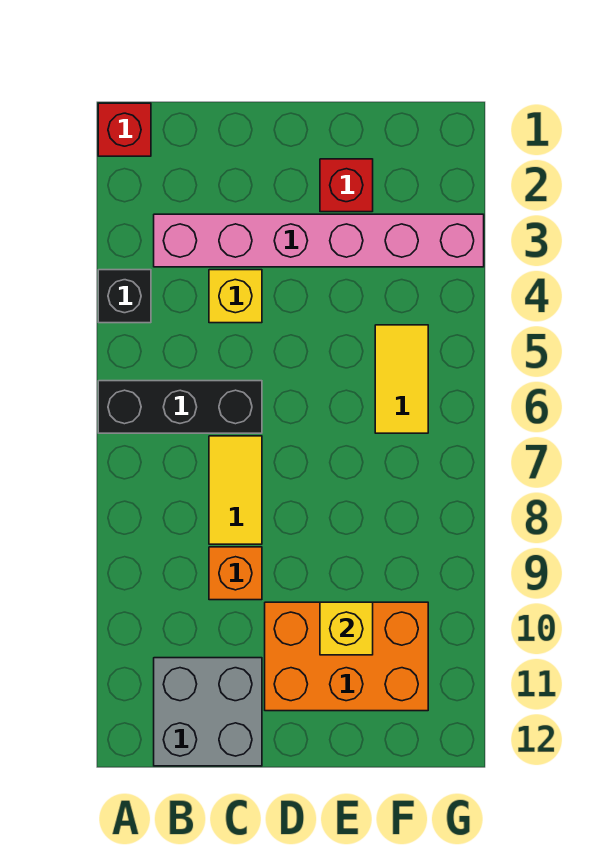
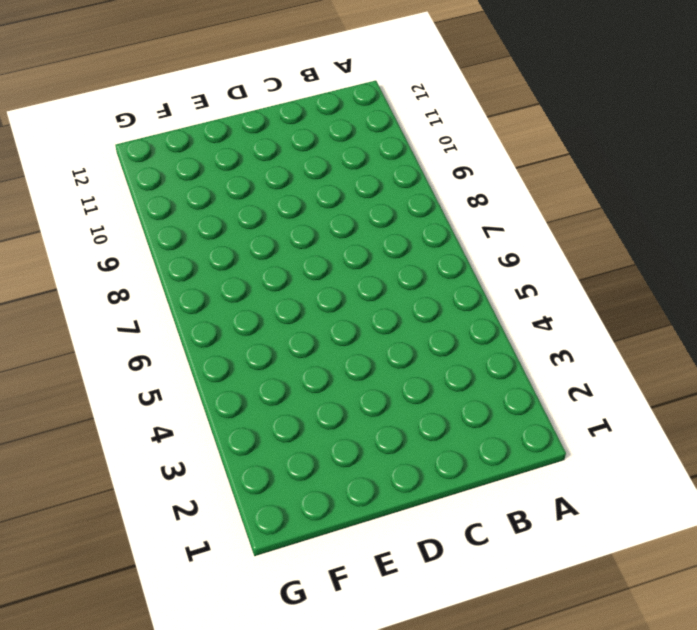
none -> red 1x1 brick [98,103,151,156]
none -> black 1x1 brick [98,270,151,323]
none -> black 1x3 brick [98,381,262,433]

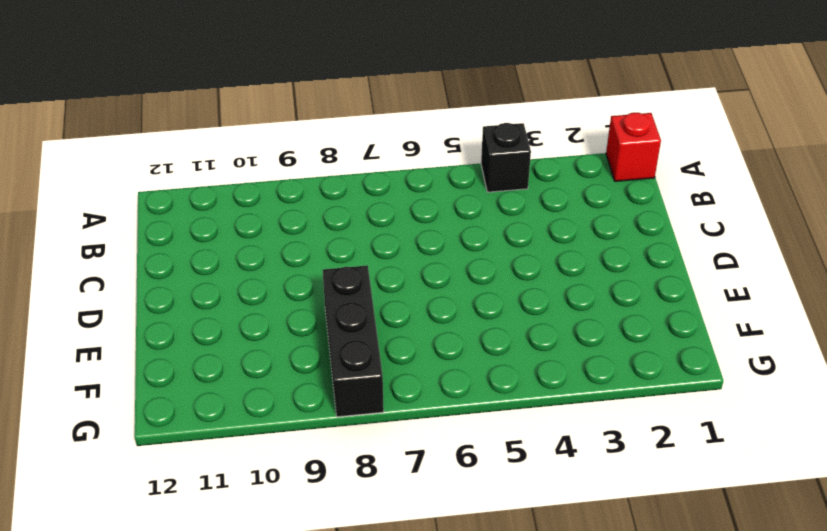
black 1x3 brick [323,265,384,417] -> black 1x3 brick moved to [98,381,262,433]
none -> pink 1x6 brick [154,214,484,267]
none -> grey 2x2 brick [154,658,262,766]
none -> yellow 1x1 brick [209,270,262,323]

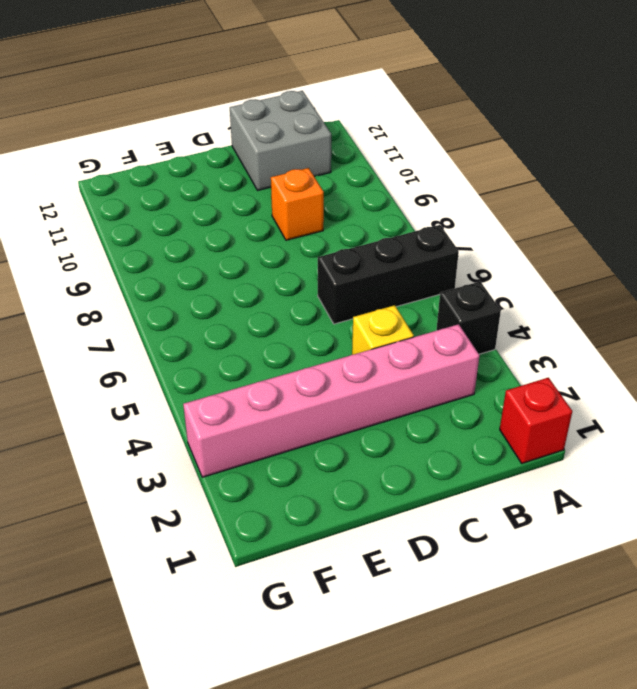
none -> yellow 1x2 tile [209,436,262,544]
none -> orange 2x3 brick [265,602,428,711]
none -> red 1x1 brick [320,159,373,212]

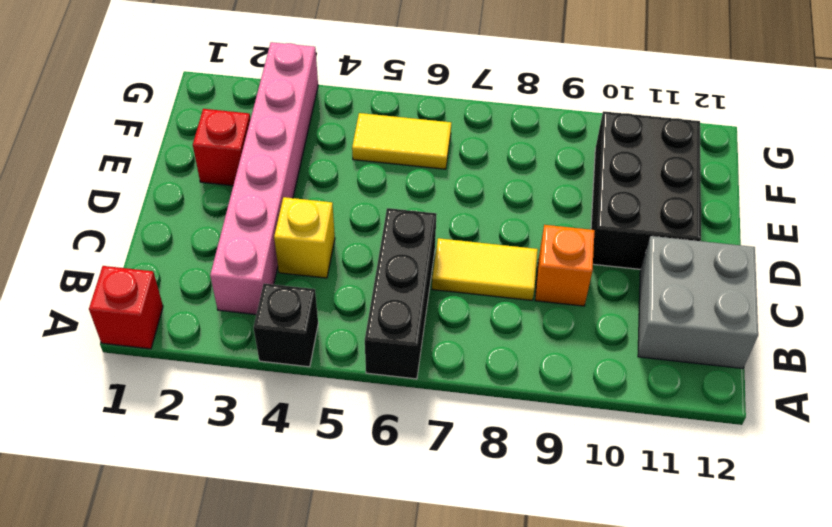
black 2x3 brick [591,111,701,269] -> orange 2x3 brick [265,602,428,711]
none -> yellow 1x1 brick [320,602,373,655]

